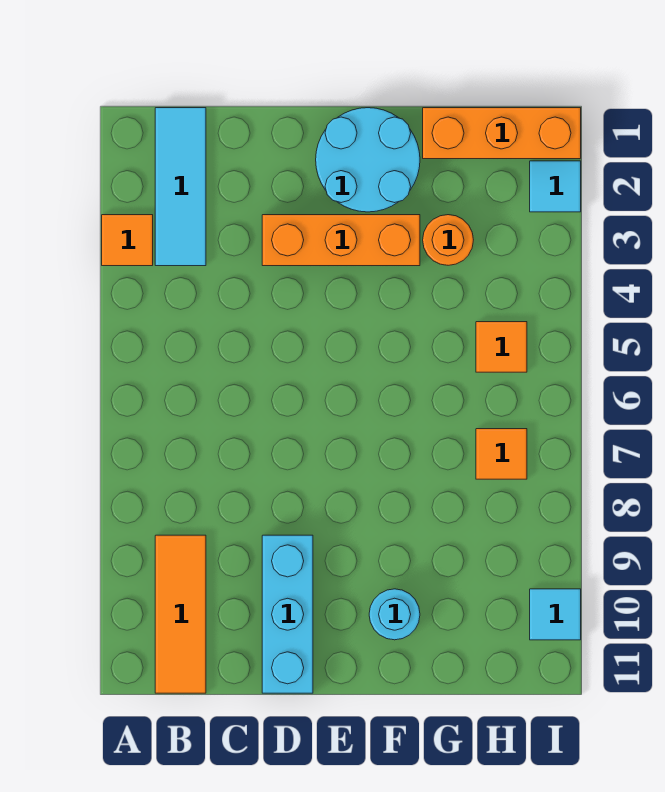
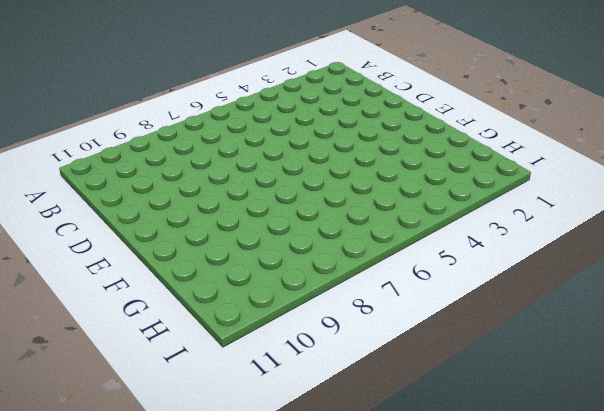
none -> orange 1x1 tile [102,215,153,266]
none -> cyan 1x3 tile [155,108,206,266]
none -> orange 1x3 tile [155,535,206,693]

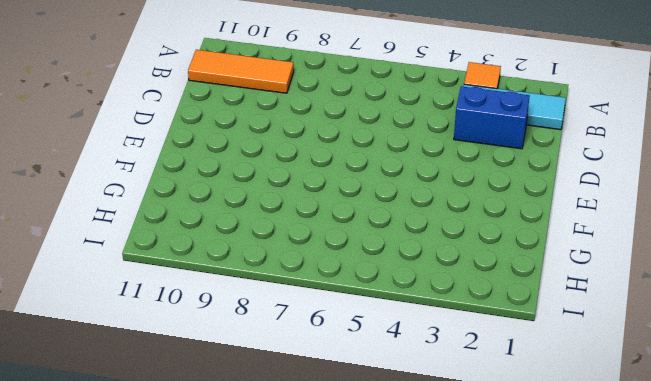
blue 1x2 brick [454,86,530,149] -> none
none -> orange 1x3 brick [262,215,420,266]
none -> cyan 1x3 brick [262,535,313,693]
none -> cyan 2x2 round brick [316,108,420,212]

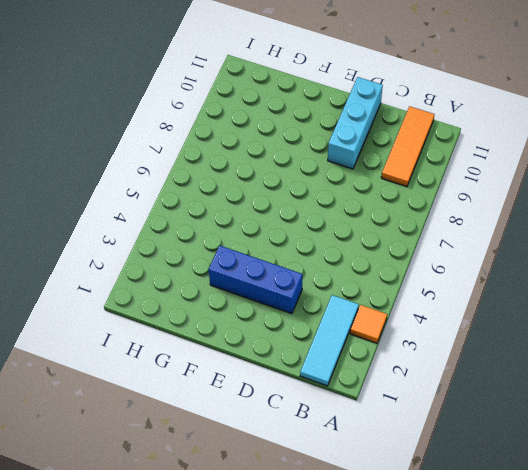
blue 1x3 brick [208,245,302,314] -> orange 1x3 brick [262,215,420,266]
none -> cyan 2x2 round brick [316,108,420,212]
none -> cyan 1x1 round brick [369,589,420,640]
none -> orange 1x3 brick [423,108,581,159]

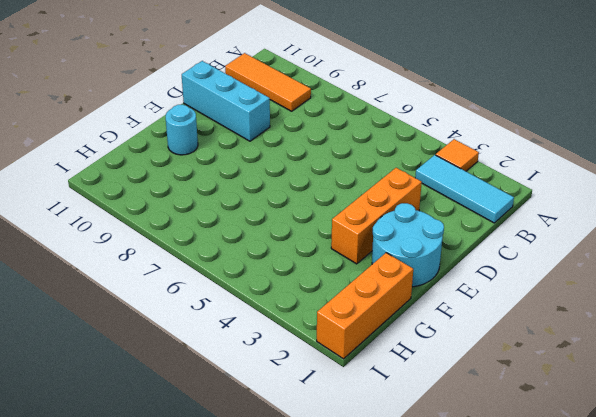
none -> orange 1x1 round brick [423,215,473,265]
none -> orange 1x1 tile [476,322,527,372]
none -> orange 1x1 tile [476,429,527,479]

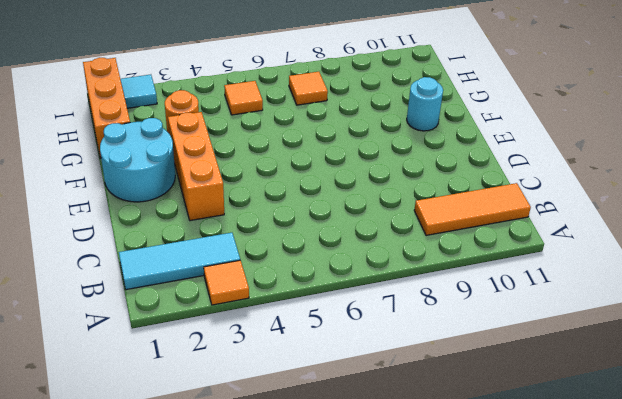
none -> cyan 1x3 brick [262,535,313,693]
none -> cyan 1x1 tile [530,589,581,640]

